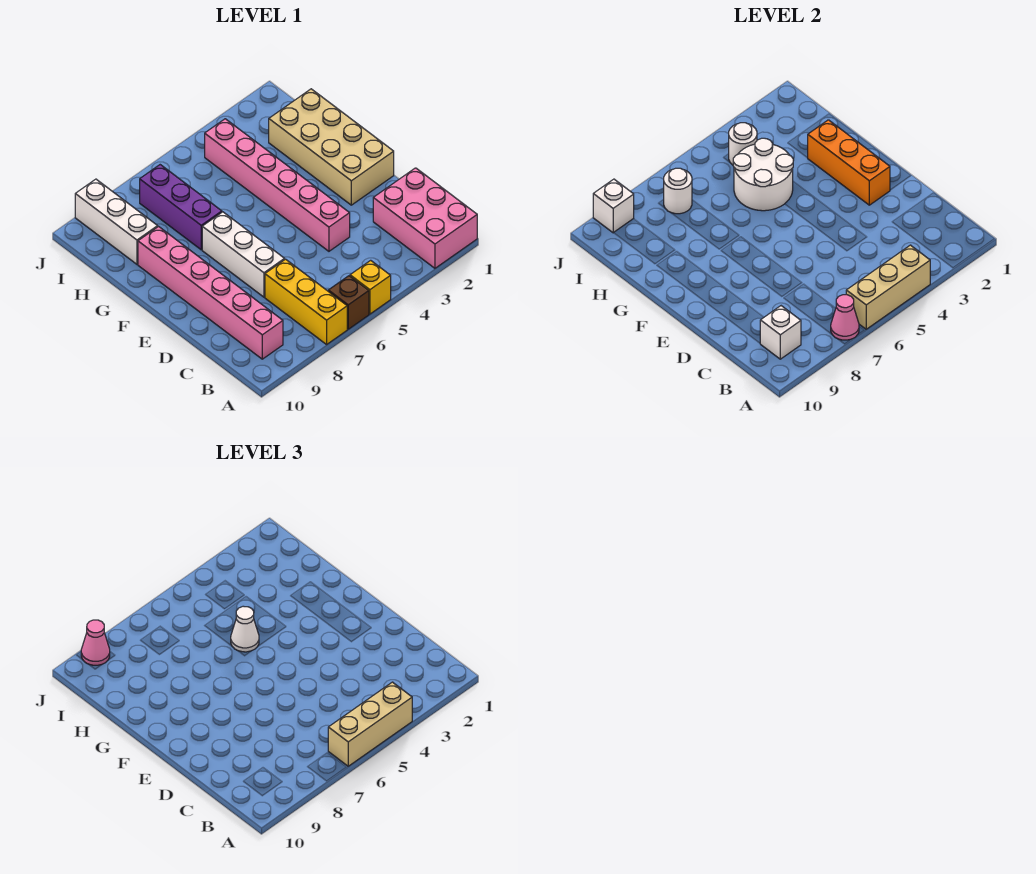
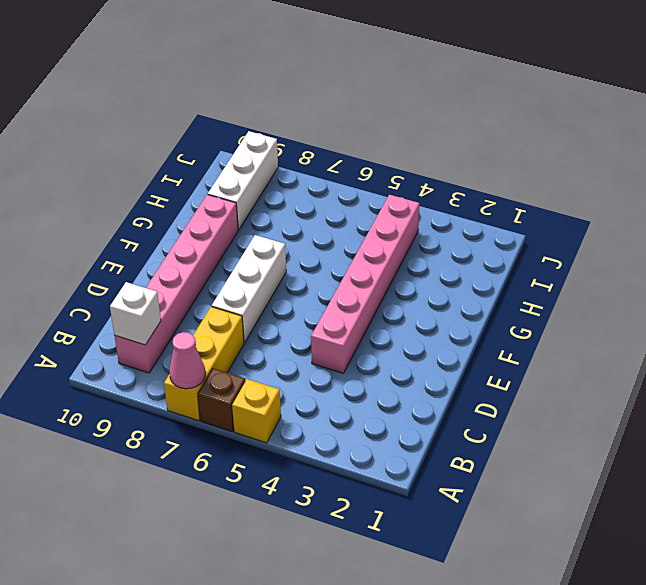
none -> pink 2x3 brick [373,168,477,268]
none -> tan 2x4 brick [269,89,394,205]
none -> purple 1x3 brick [140,165,222,250]

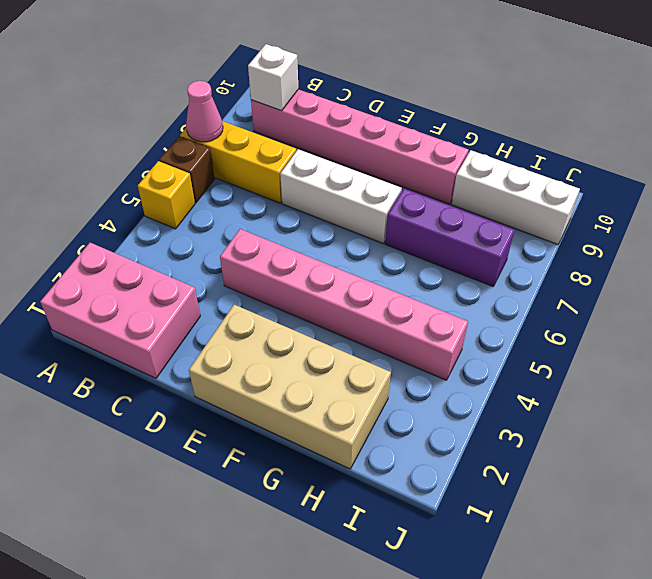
none -> tan 1x3 brick [846,245,930,329]
none -> orange 1x3 brick [808,120,890,205]
none -> white 2x2 round brick [733,138,793,211]

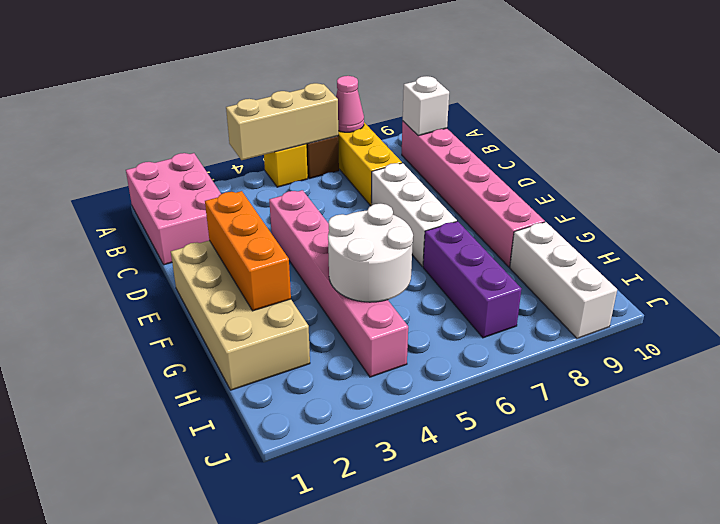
none -> white 1x1 round brick [729,123,757,165]
none -> white 1x1 round brick [664,168,692,214]
none -> white 1x1 brick [593,179,634,233]

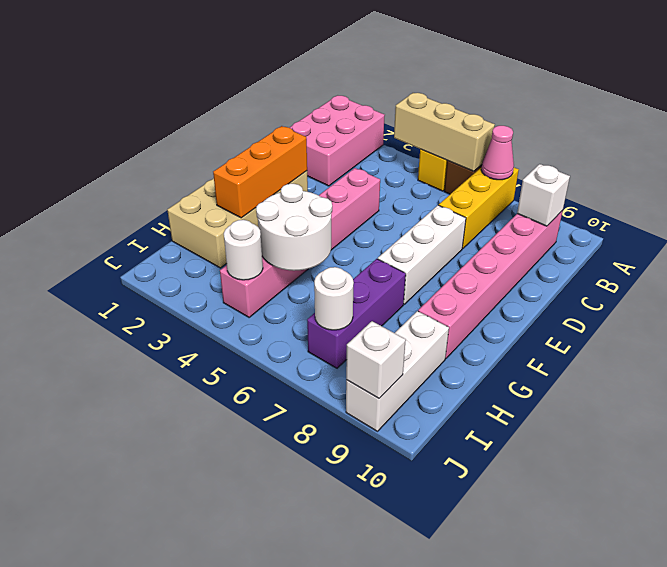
none -> tan 1x3 brick [328,682,412,766]
none -> white 1x1 cone [231,606,259,652]
none -> pink 1x1 cone [81,620,110,665]

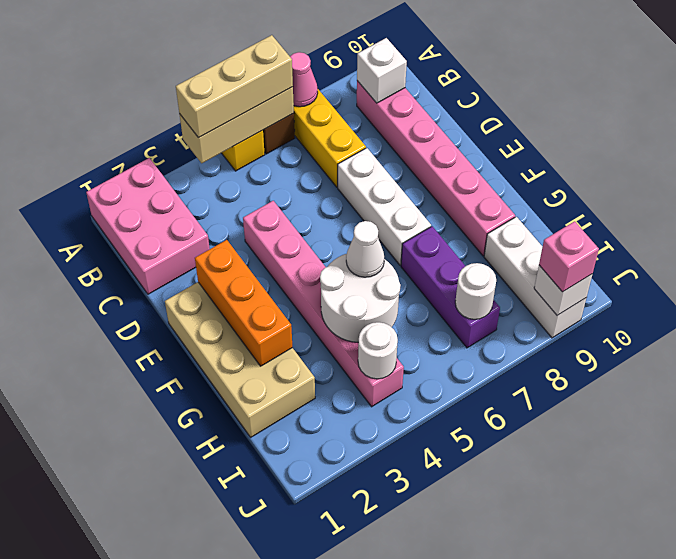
pink 1x1 brick [539,221,599,292] -> pink 1x1 cone [81,620,110,665]

